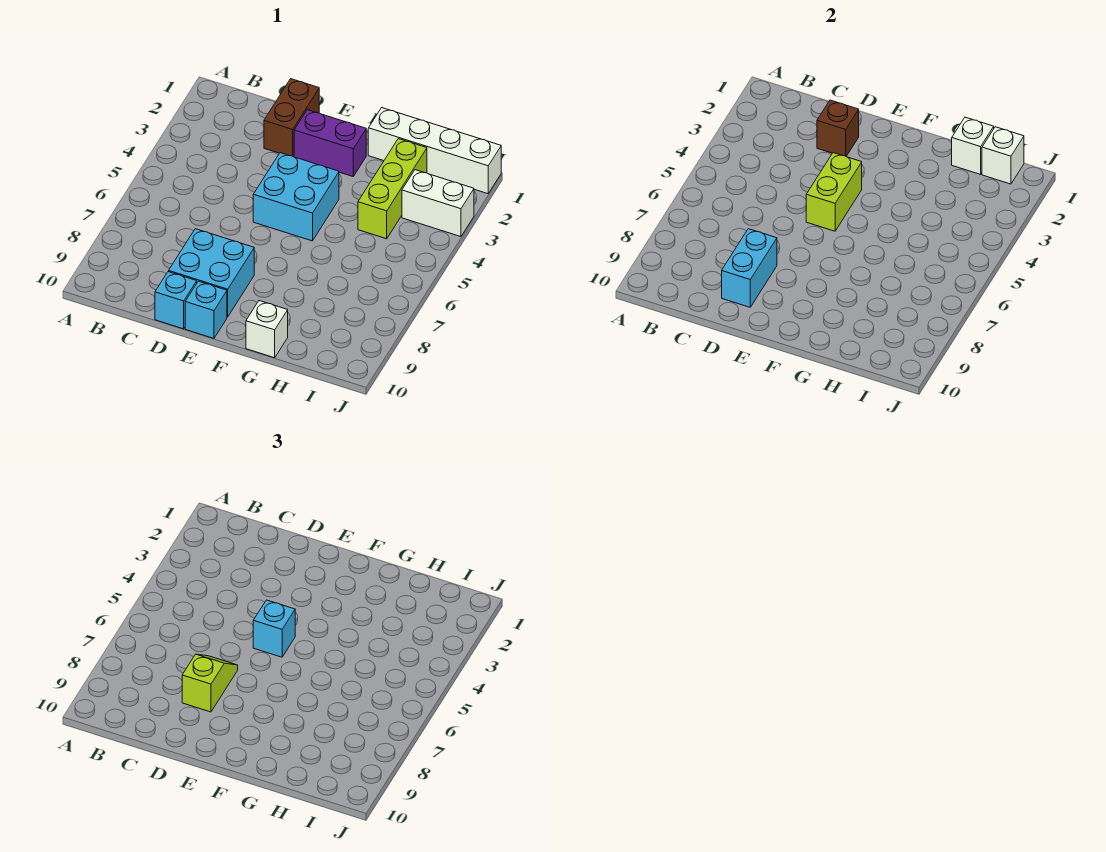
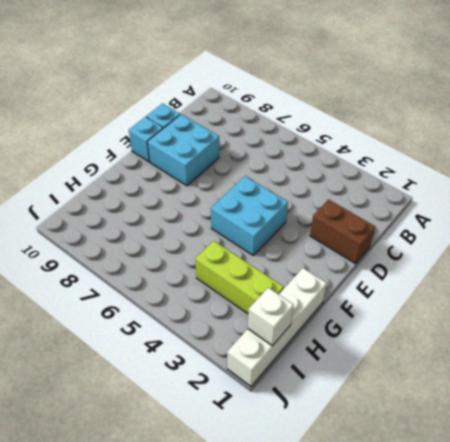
none -> purple 1x2 brick [294,110,366,176]
none -> white 1x1 brick [246,301,288,358]
none -> white 1x2 brick [402,170,474,237]

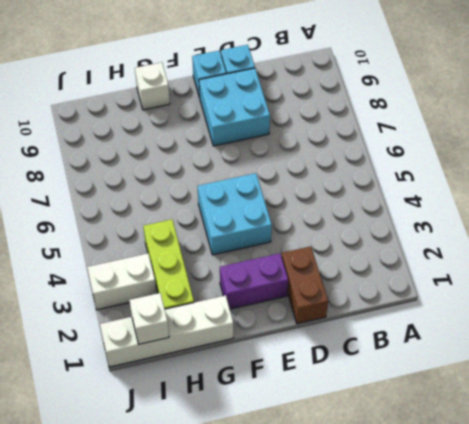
none -> brown 1x1 brick [817,100,859,156]
none -> cyan 1x2 brick [722,229,777,307]
none -> lime 1x2 brick [806,153,862,231]

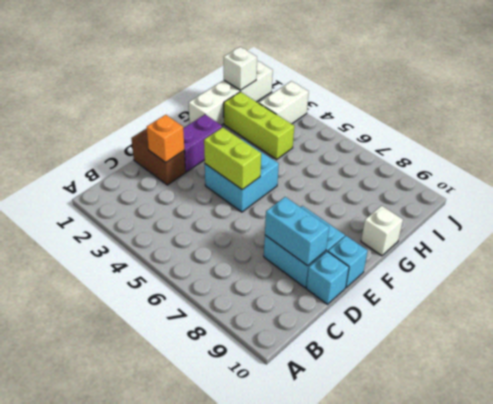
orange 1x1 brick [147,115,184,162] -> brown 1x1 brick [817,100,859,156]
none -> white 1x1 brick [952,117,994,174]
none -> lime 1x2 slope [182,654,238,712]
none -> cyan 1x1 brick [253,600,295,657]

